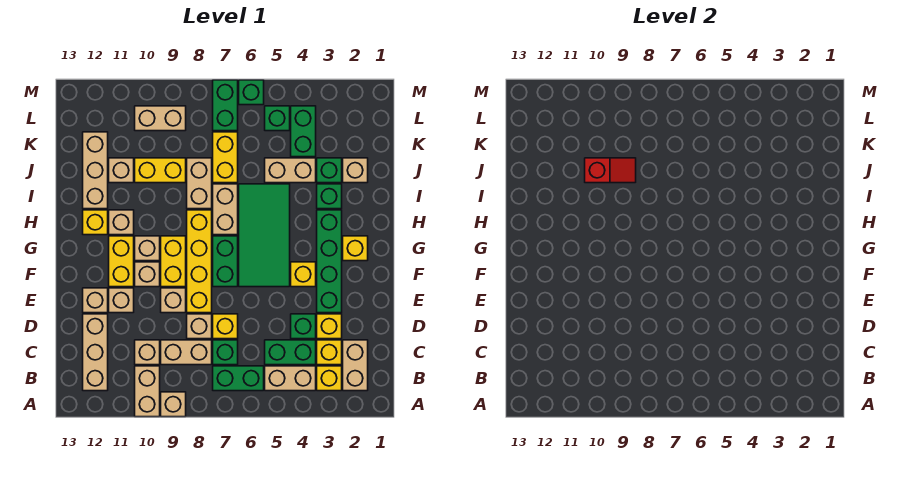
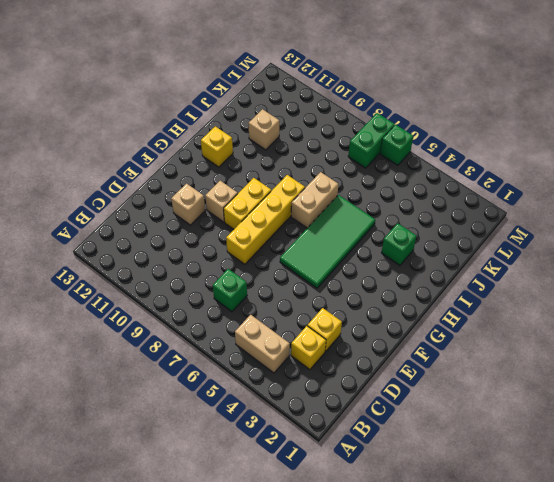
none -> tan 1x1 brick [161,392,186,417]
none -> tan 1x2 brick [135,366,160,417]
none -> tan 1x2 brick [343,340,368,391]
none -> yellow 1x1 brick [317,366,342,391]

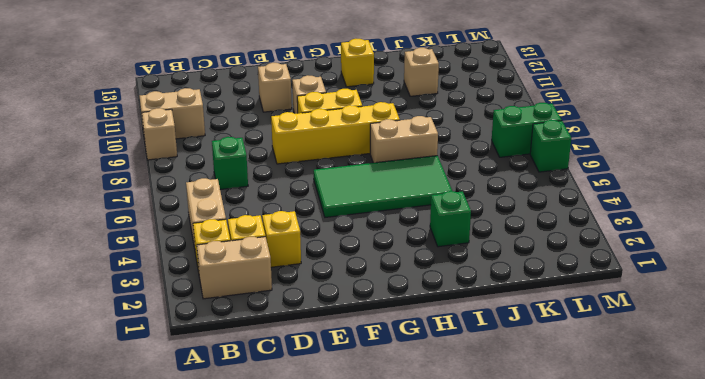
none -> green 1x2 brick [213,366,264,391]
none -> tan 1x3 brick [83,314,108,391]
none -> green 1x2 brick [265,340,316,365]
none -> tan 1x2 brick [161,340,212,365]

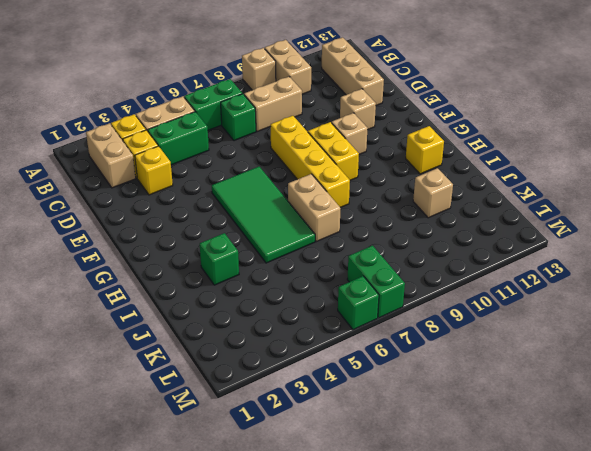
none -> tan 1x1 brick [135,340,160,365]
none -> green 1x1 brick [291,314,316,339]
none -> yellow 1x1 brick [213,314,238,339]
none -> tan 1x1 brick [187,314,212,339]

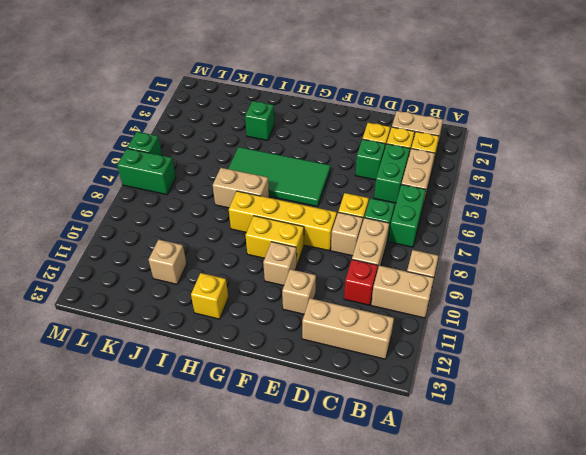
red 1x1 brick [344,260,378,305] -> tan 1x1 brick [135,340,160,365]
none -> green 1x4 brick [317,210,342,313]
none -> tan 1x1 brick [161,288,186,313]
none -> tan 1x1 brick [83,288,108,313]
none -> yellow 1x1 brick [291,262,316,287]

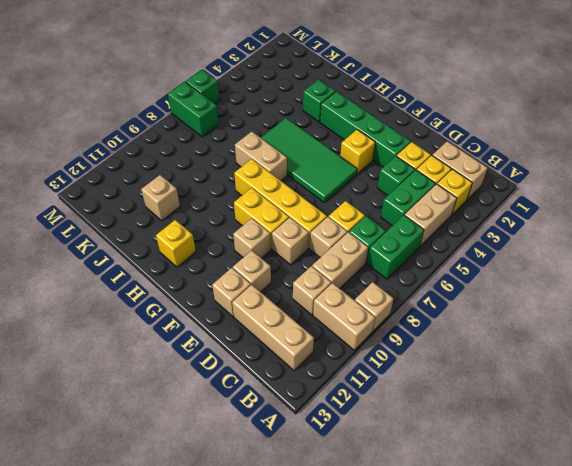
none -> green 1x2 brick [213,236,238,287]
none -> yellow 1x2 brick [109,236,134,287]
none -> yellow 1x1 brick [343,236,368,261]
none -> tan 1x1 brick [135,236,160,261]

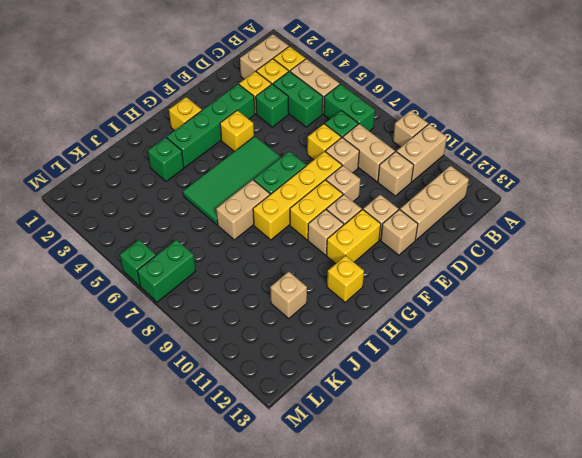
none -> tan 1x1 brick [109,210,134,235]
none -> tan 1x2 brick [187,158,212,209]
none -> tan 1x3 brick [83,132,108,209]
none -> tan 1x1 brick [343,158,368,183]

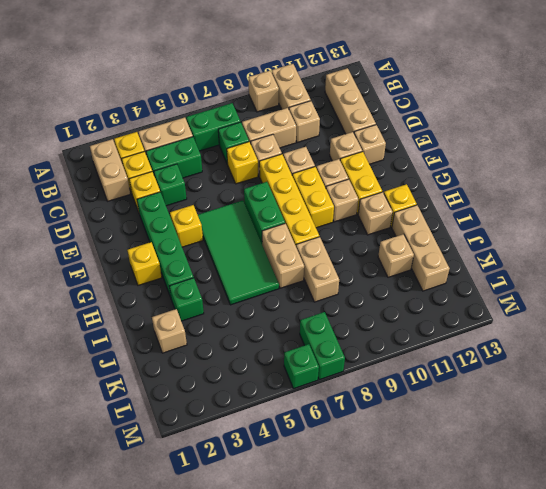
none -> green 1x1 brick [317,158,342,183]
none -> tan 1x2 brick [265,158,316,183]
none -> yellow 1x2 brick [213,132,238,183]
none -> yellow 1x2 brick [135,158,186,183]

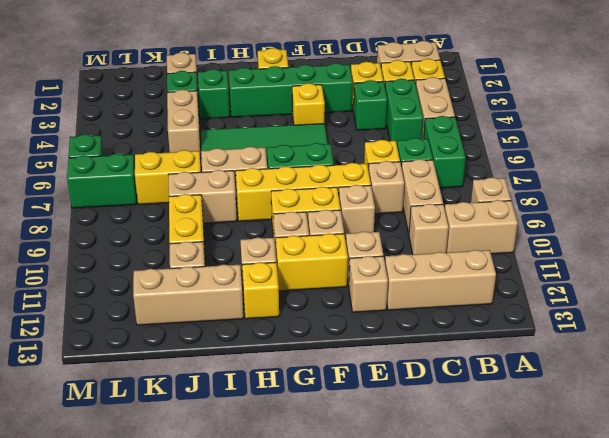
none -> green 1x2 brick [291,106,316,157]
none -> green 1x1 brick [265,106,290,131]
none -> tan 1x2 brick [135,106,186,131]
none -> red 1x2 slope [585,158,636,183]

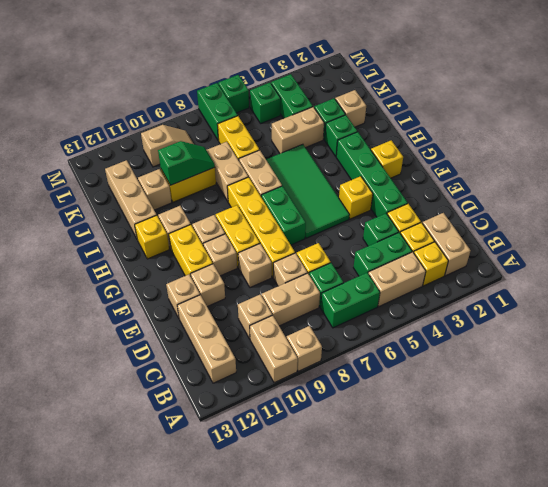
green 1x2 slope [158,141,215,185] -> red 1x2 slope [585,158,636,183]
tan 1x2 slope [141,125,193,167] -> tan 1x2 brick [135,106,186,131]

